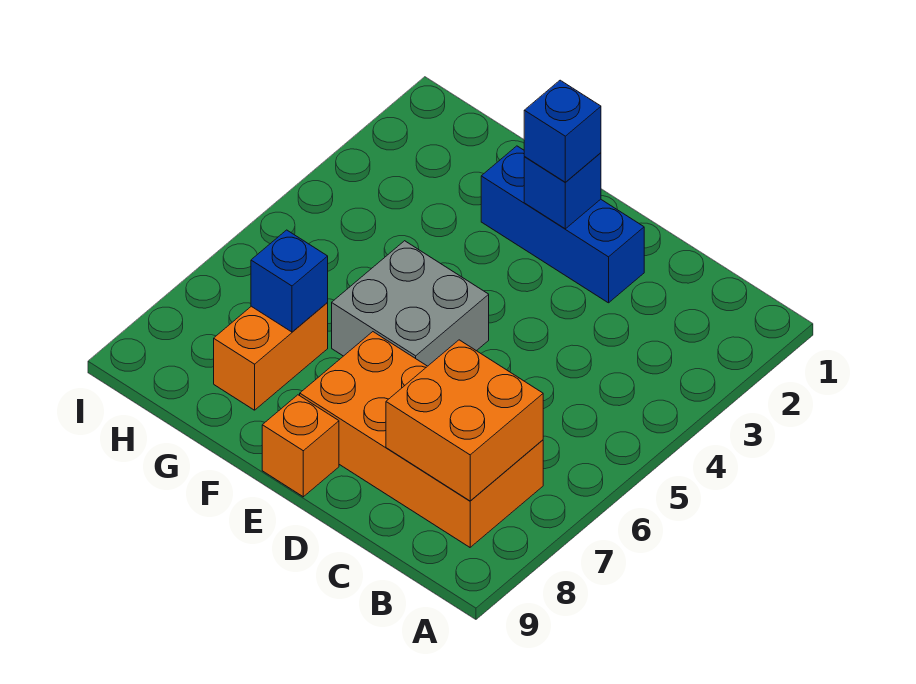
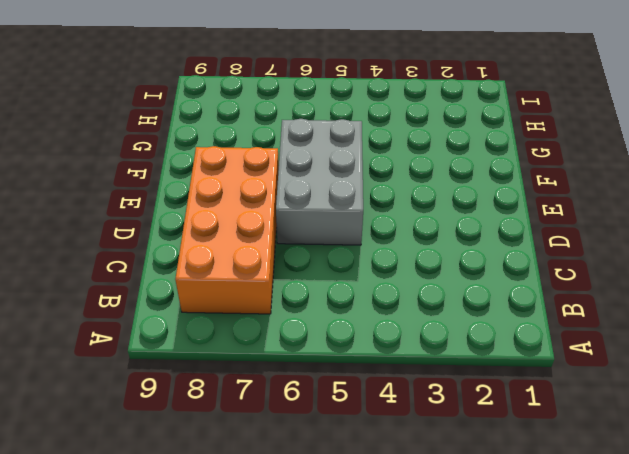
grey 2x3 brick [276,119,363,245] -> grey 2x2 brick [332,241,489,366]
none -> blue 1x3 brick [481,146,644,303]
none -> orange 1x1 brick [262,395,339,497]

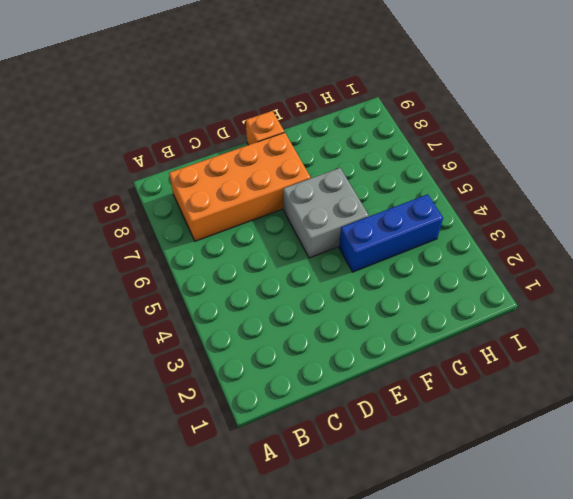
blue 1x3 brick [339,194,443,272] -> blue 1x3 brick moved to [481,146,644,303]
none -> orange 1x2 brick [214,303,328,410]
none -> orange 2x2 brick [386,340,543,501]

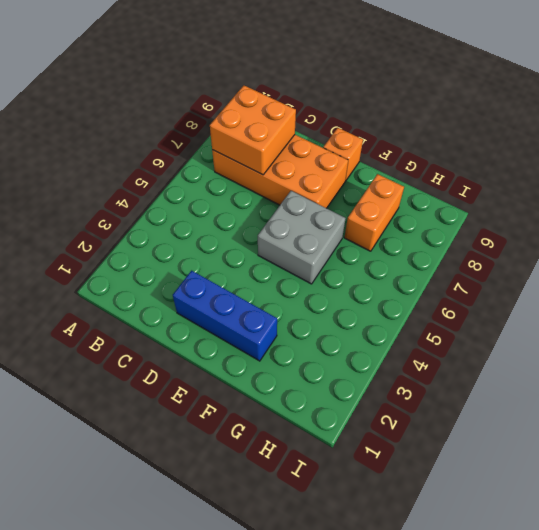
none -> blue 1x1 brick [524,153,601,229]
none -> blue 1x1 brick [251,230,328,332]

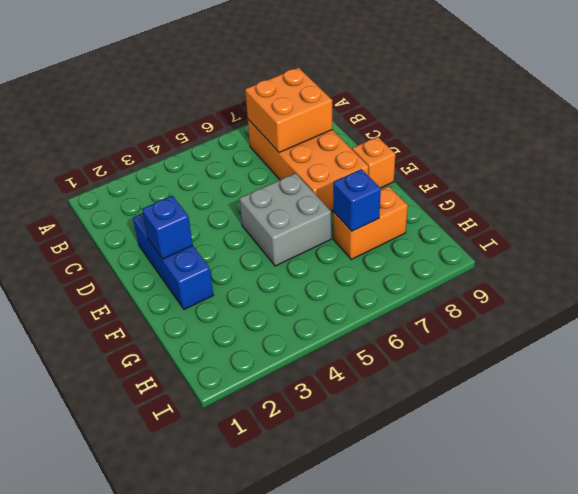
none -> blue 1x1 brick [524,80,601,182]

